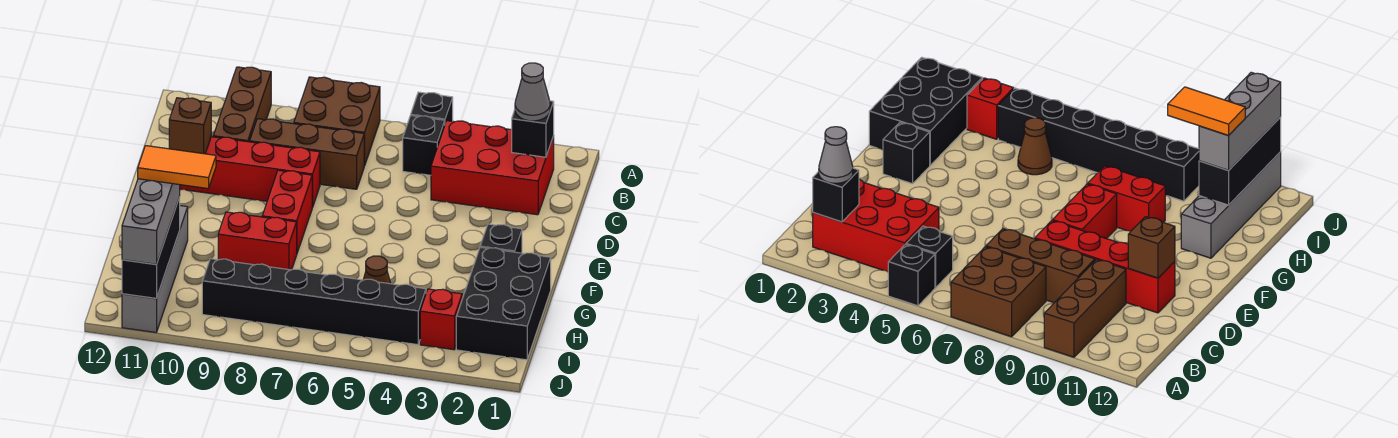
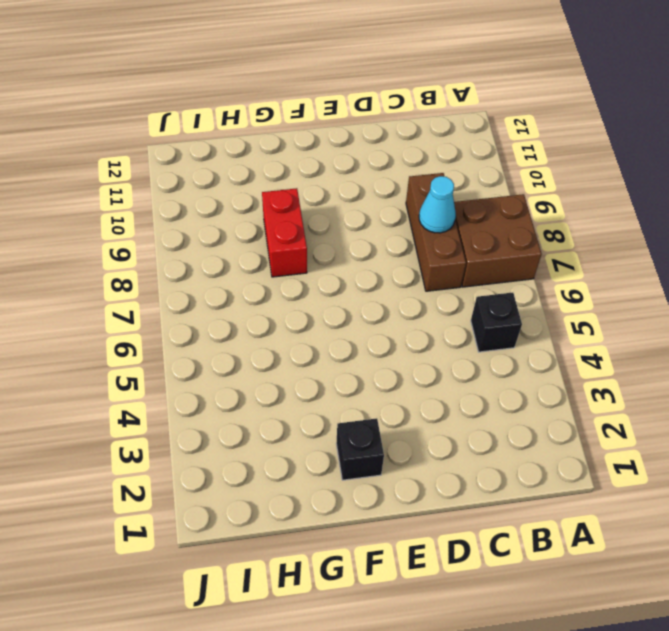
cyan 1x1 cone [419,176,456,233] -> none
none -> black 1x1 brick [411,92,453,123]
none -> brown 1x3 brick [213,67,271,142]
none -> red 2x3 brick [431,121,554,215]

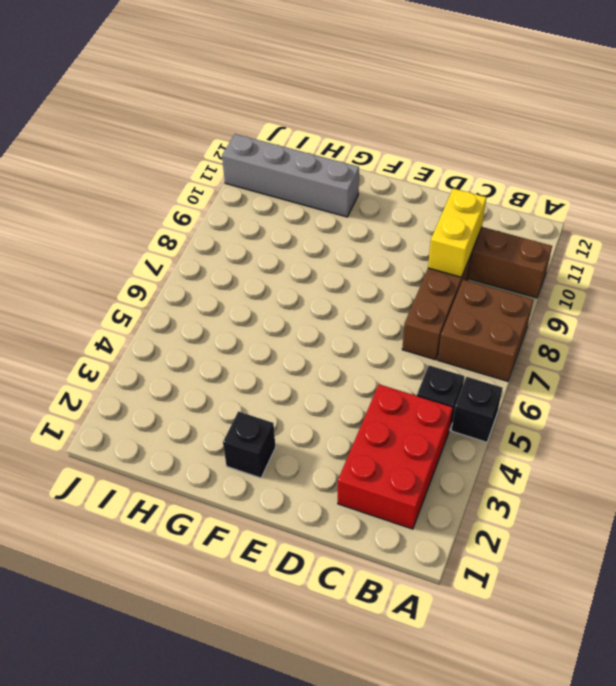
yellow 1x2 brick [428,188,487,277] -> none
none -> red 1x4 brick [180,137,320,207]
none -> red 1x2 brick [262,170,312,253]
none -> black 2x3 brick [456,247,551,360]

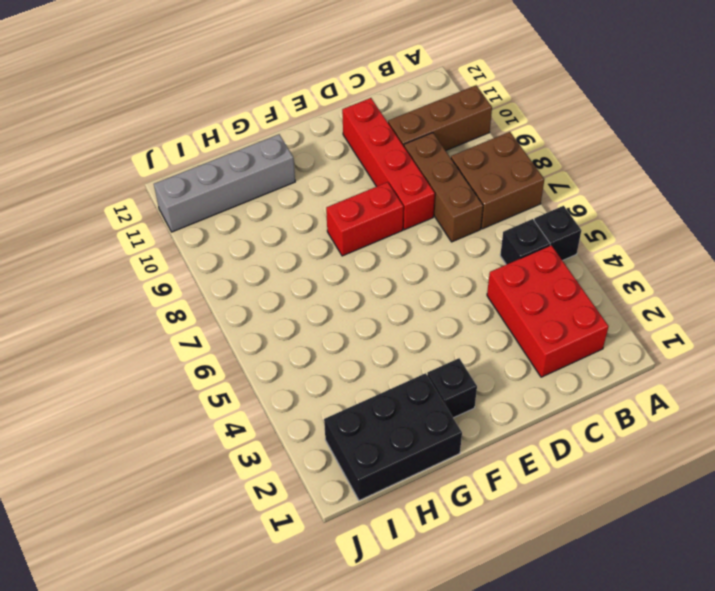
none -> red 1x2 brick [218,212,297,270]
none -> brown 1x1 cone [363,256,391,284]
none -> red 1x1 brick [420,289,462,350]

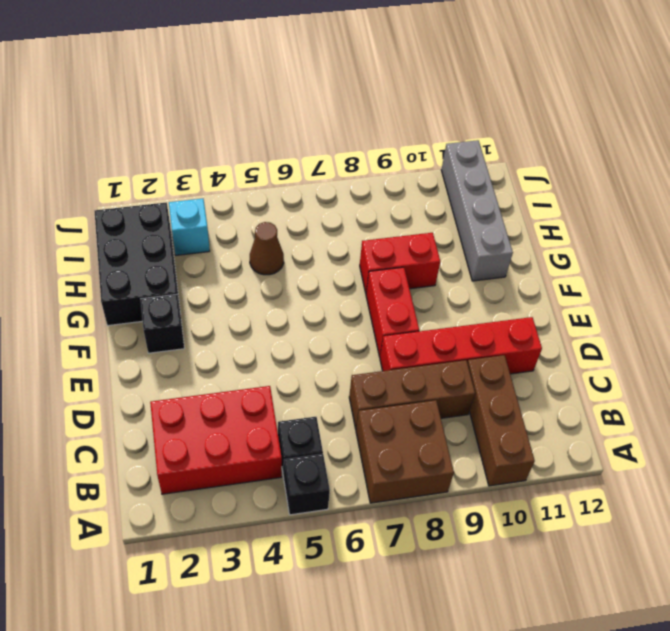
cyan 1x1 brick [169,199,210,255] -> red 1x1 brick [420,289,462,350]
none -> black 1x6 brick [202,259,426,345]
none -> black 1x1 brick [512,101,554,157]
none -> brown 1x1 brick [169,98,211,154]

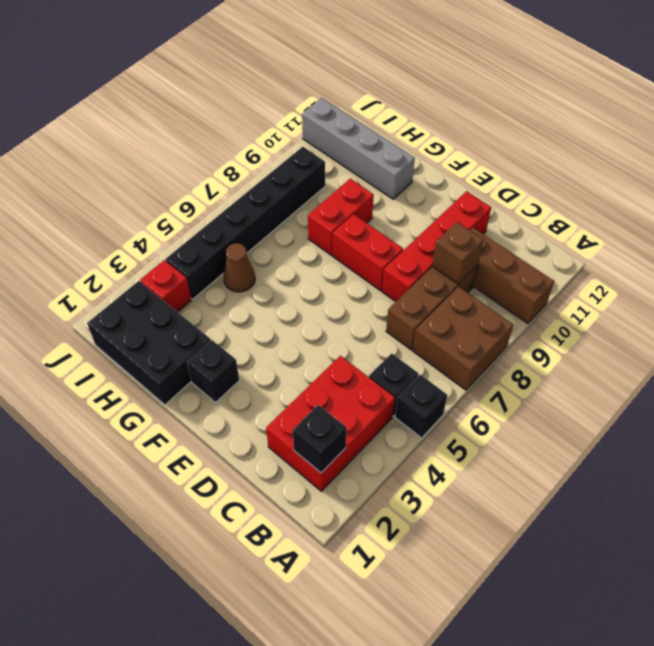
brown 1x1 brick [432,222,483,284] -> brown 1x1 brick moved to [169,98,211,154]
none -> black 1x3 brick [122,197,180,298]
none -> grey 1x1 cone [515,63,550,121]
none -> grey 1x3 brick [122,179,180,264]

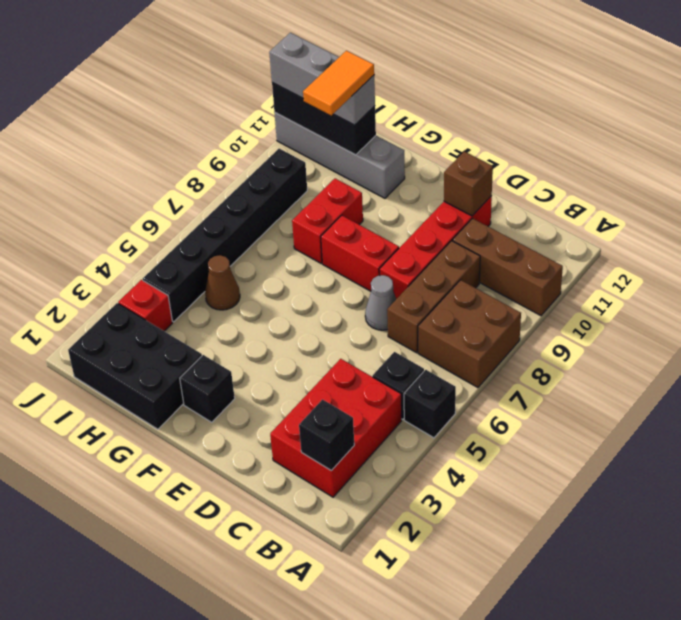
grey 1x1 cone [365,275,396,330] -> grey 1x1 cone moved to [515,63,550,121]

